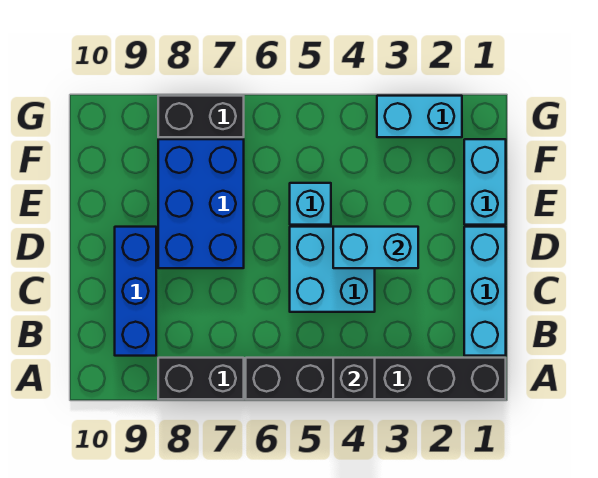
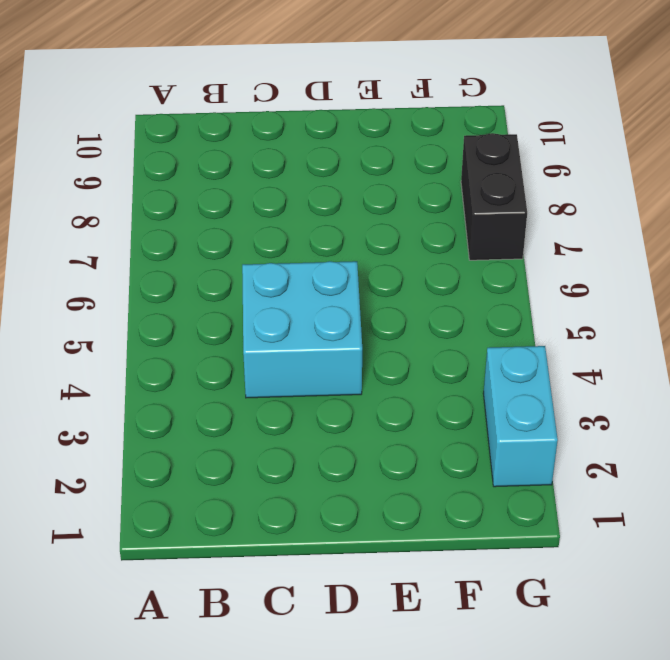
none -> black 1x6 brick [246,358,506,399]
none -> black 1x2 brick [158,358,244,399]
none -> cyan 1x3 brick [464,227,506,356]

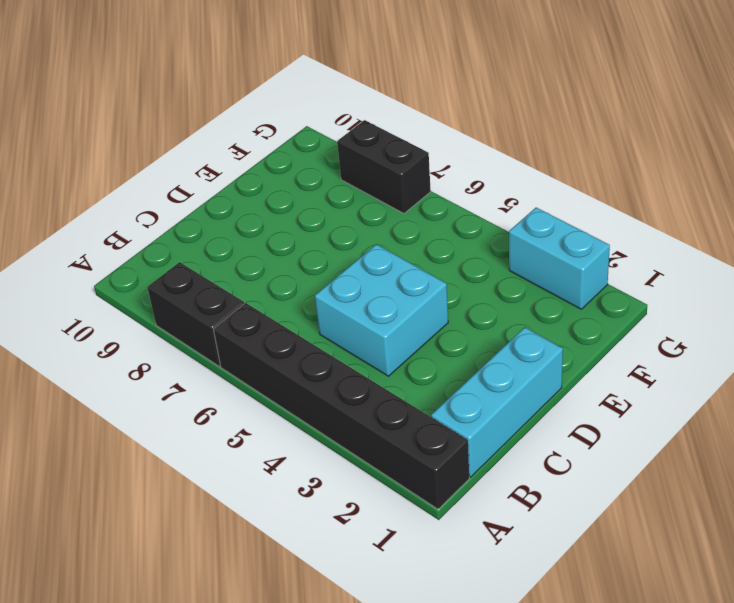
none -> blue 1x3 brick [115,227,156,356]
none -> blue 2x3 brick [158,139,244,268]
none -> cyan 1x2 brick [464,139,506,225]

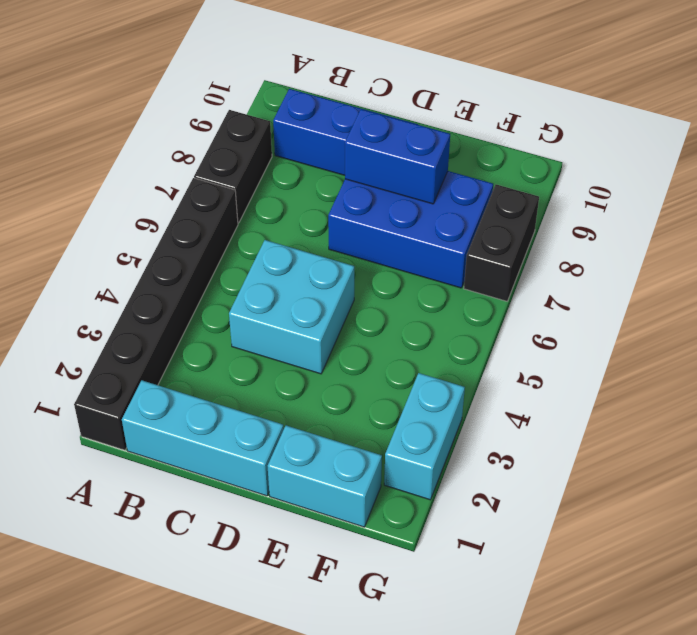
blue 1x2 brick [345,109,450,204] -> none
none -> cyan 1x1 brick [290,183,331,225]
none -> black 1x1 brick [333,358,375,399]
none -> cyan 1x2 brick [333,227,418,268]

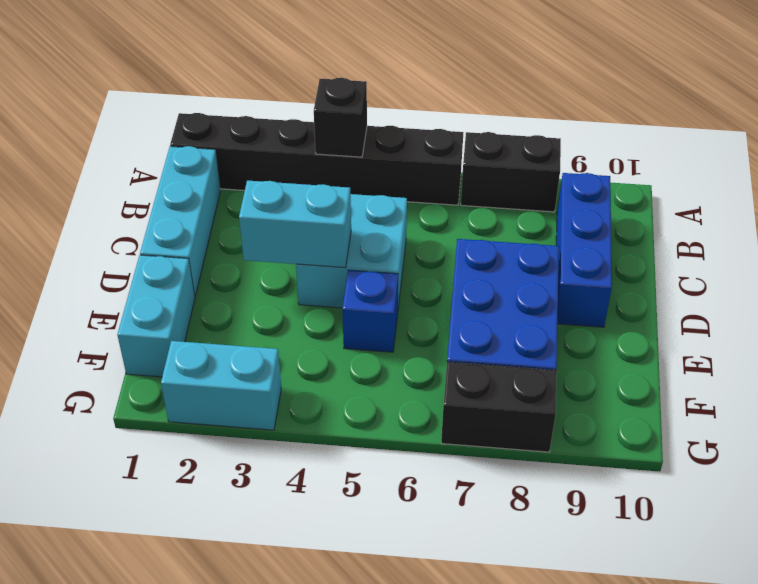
blue 1x1 brick [342,270,398,352] -> cyan 1x1 brick [290,183,331,225]

